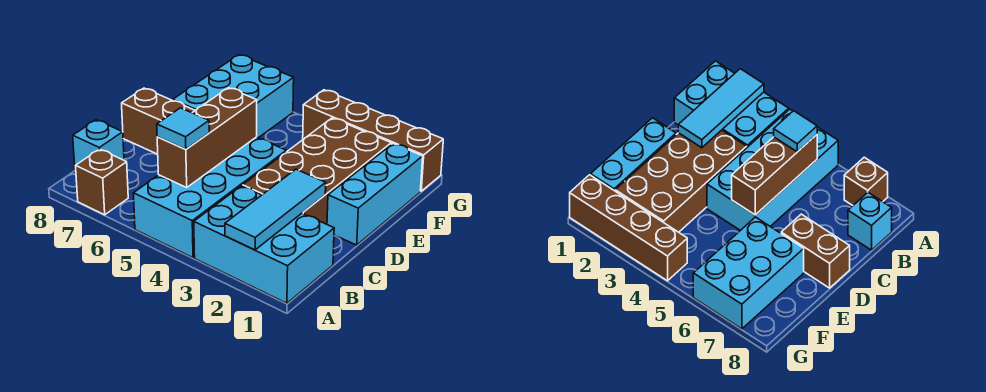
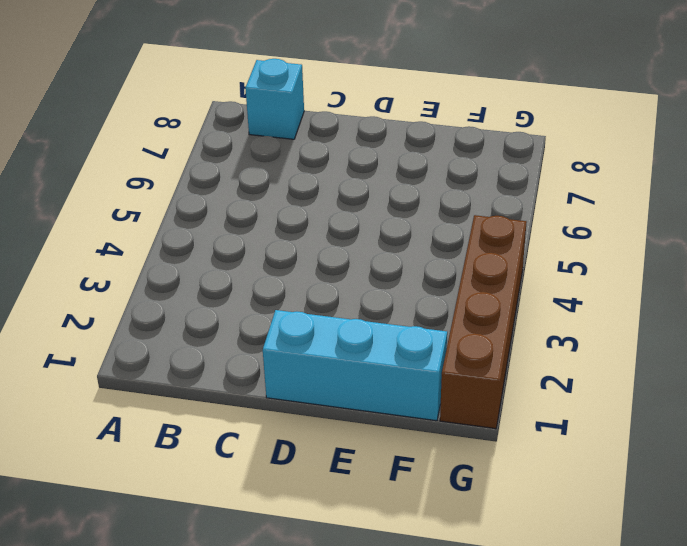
none -> cyan 2x3 brick [194,186,334,303]
none -> cyan 2x4 brick [133,137,286,258]
none -> brown 1x1 brick [76,149,128,215]

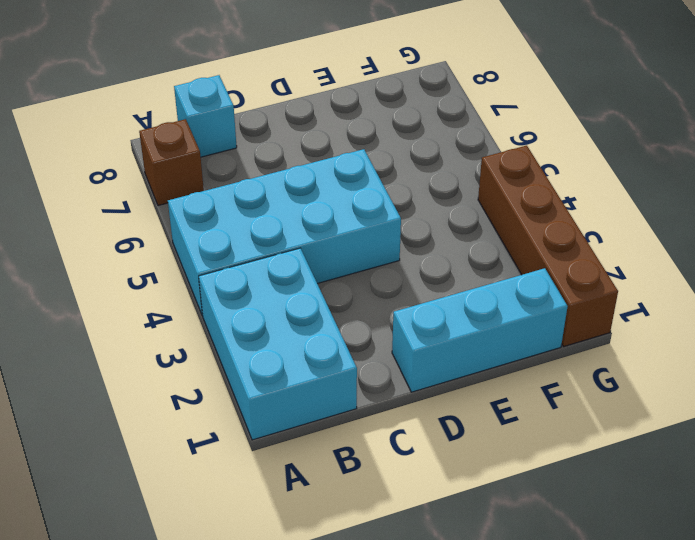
none -> brown 2x4 brick [243,118,391,224]
none -> brown 1x2 brick [122,88,195,154]
none -> cyan 2x3 brick [173,55,294,138]

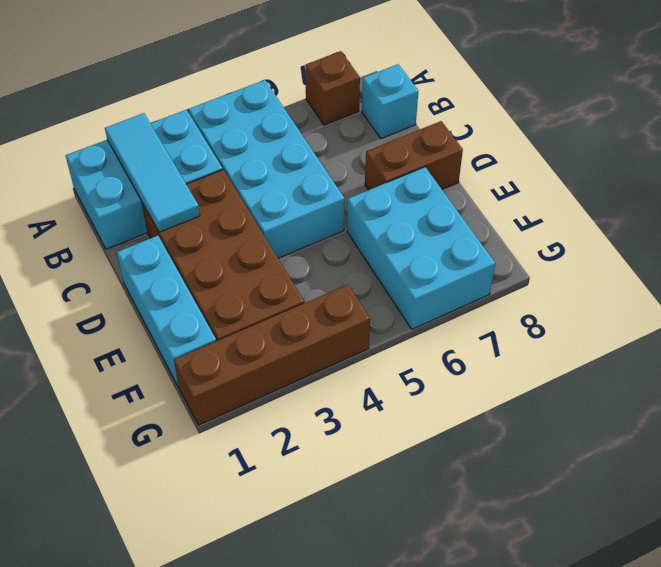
none -> brown 1x3 brick [157,88,257,188]
none -> cyan 1x1 tile [157,108,209,149]

